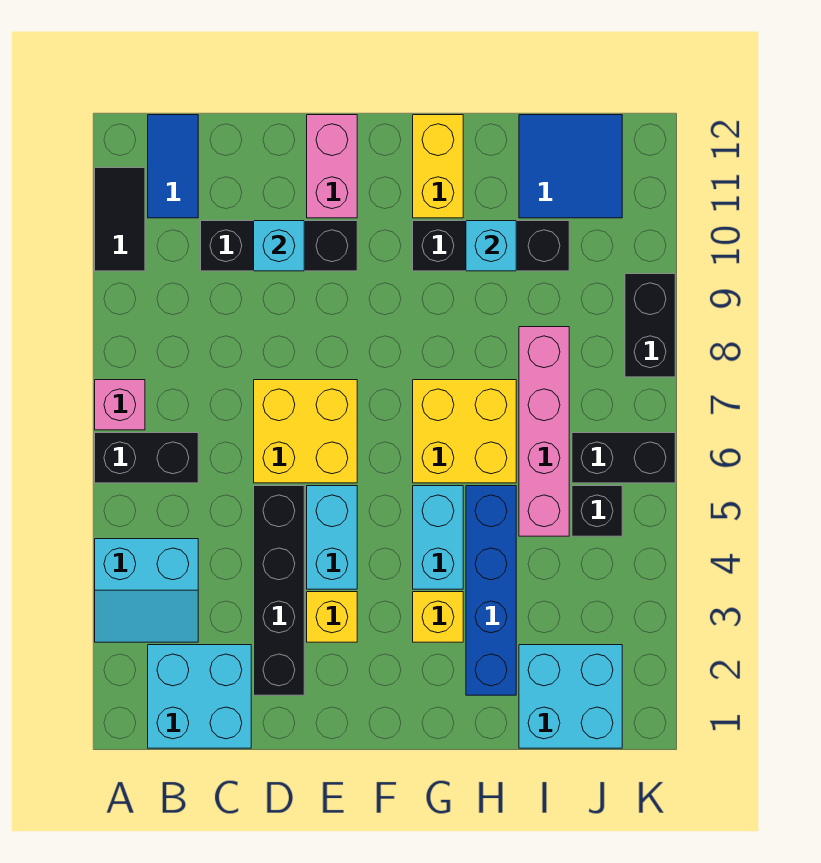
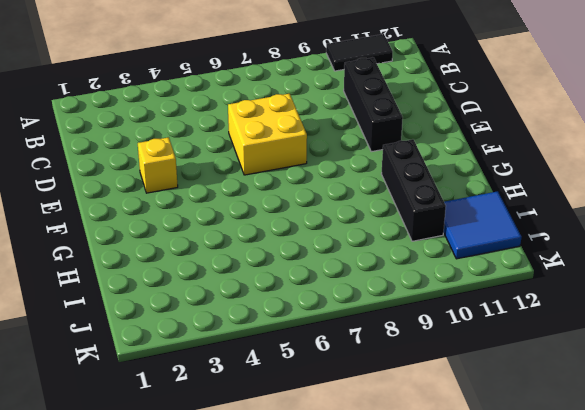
none -> cyan 2x2 slope [95,539,198,642]
none -> black 1x2 brick [95,433,198,483]
none -> pink 1x1 brick [95,380,145,430]

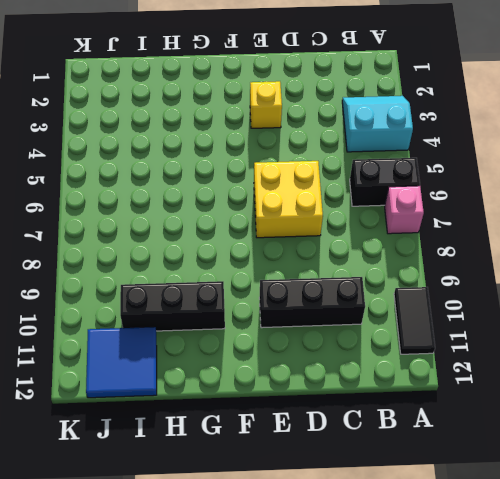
none -> cyan 2x2 brick [148,645,251,748]
none -> blue 1x2 tile [148,115,198,218]
none -> black 1x4 brick [254,486,304,695]

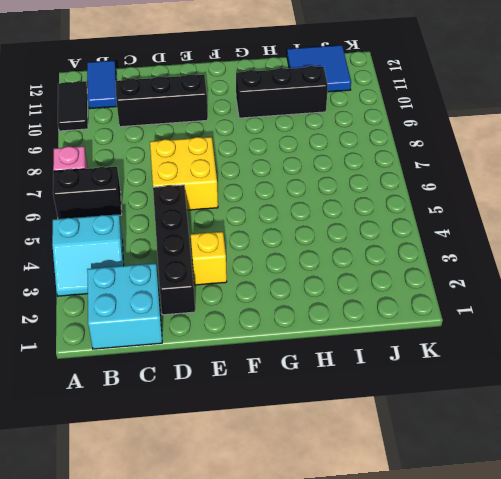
none -> cyan 1x2 brick [307,486,357,589]
none -> pink 1x2 brick [307,115,357,218]
none -> yellow 1x1 brick [413,592,463,642]

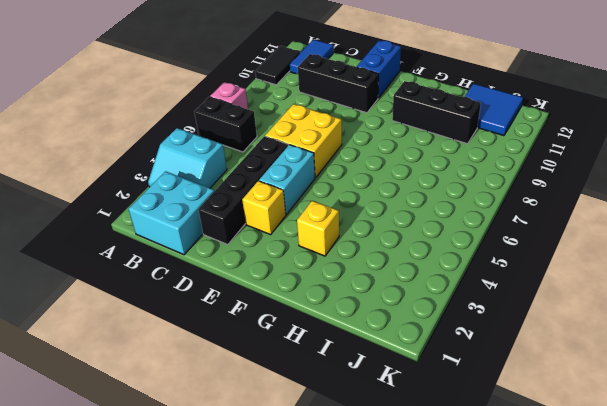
blue 1x2 brick [357,41,401,98] -> pink 1x2 brick [307,115,357,218]
none -> cyan 1x2 brick [413,486,463,589]
none -> yellow 2x2 brick [413,380,516,483]
none -> yellow 1x2 brick [413,115,463,218]

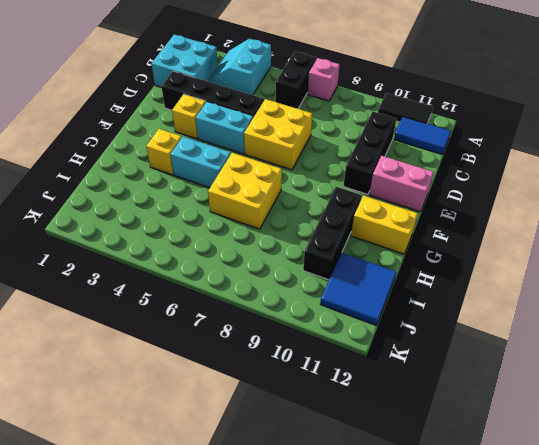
none -> blue 1x4 brick [466,486,516,695]
none -> cyan 2x2 brick [519,645,622,748]
none -> pink 1x4 brick [519,327,569,536]

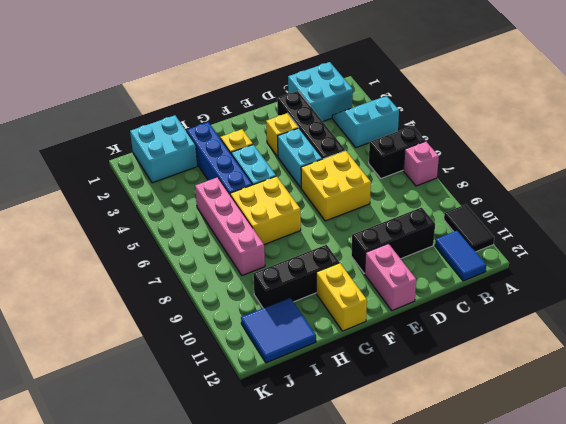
none -> black 1x1 brick [572,486,622,536]
none -> black 1x2 brick [572,433,675,483]
none -> black 1x2 brick [625,274,675,377]

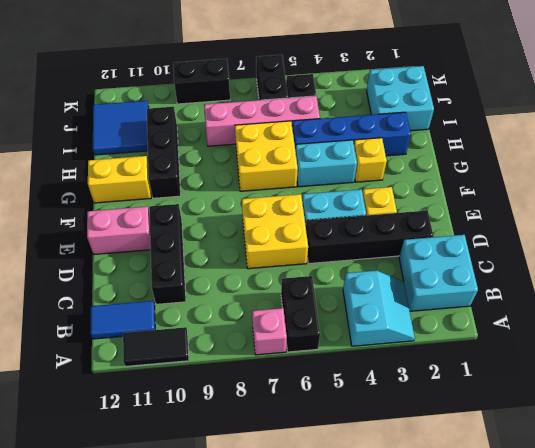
none -> cyan 1x1 brick [254,221,304,271]
none -> cyan 1x1 brick [466,221,516,271]

